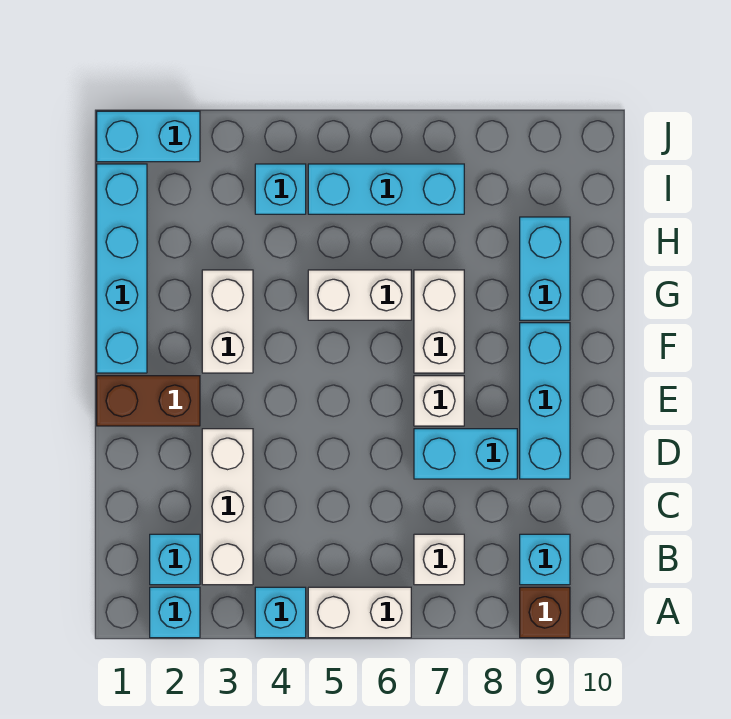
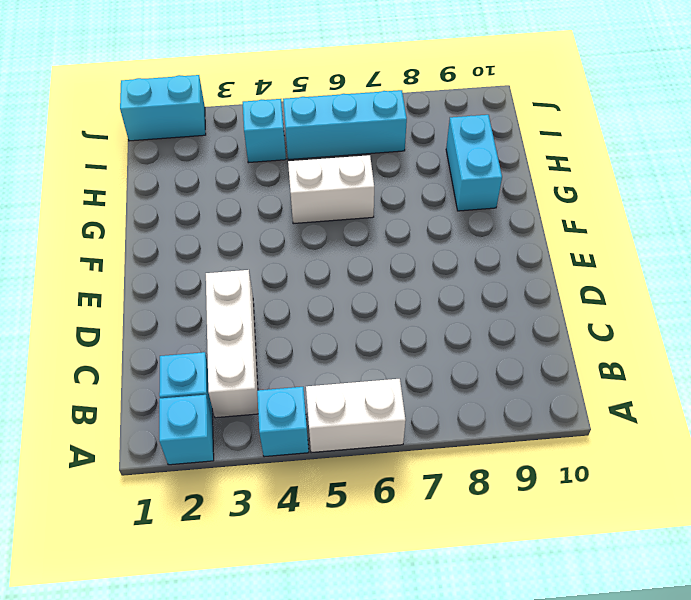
none -> brown 1x1 brick [520,587,570,638]
none -> white 1x1 brick [414,534,464,585]
none -> cyan 1x1 brick [520,534,570,585]

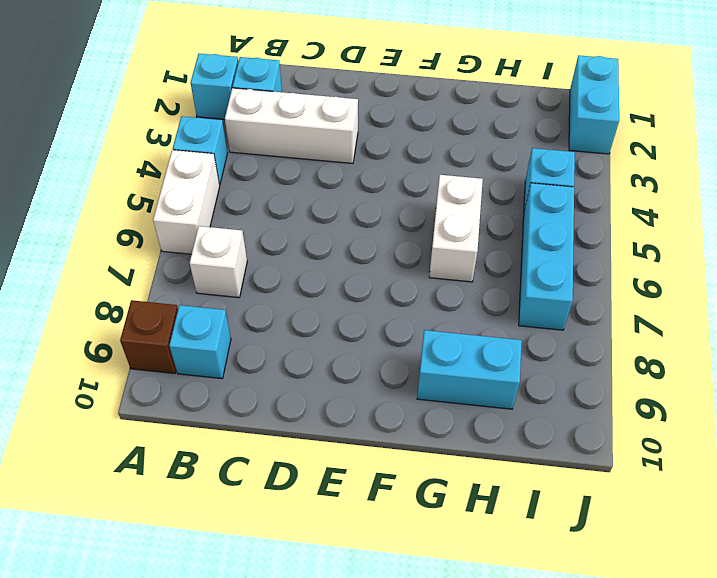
none -> cyan 1x2 brick [414,429,517,479]
none -> cyan 1x3 brick [520,323,570,479]
none -> brown 1x2 brick [97,376,200,426]

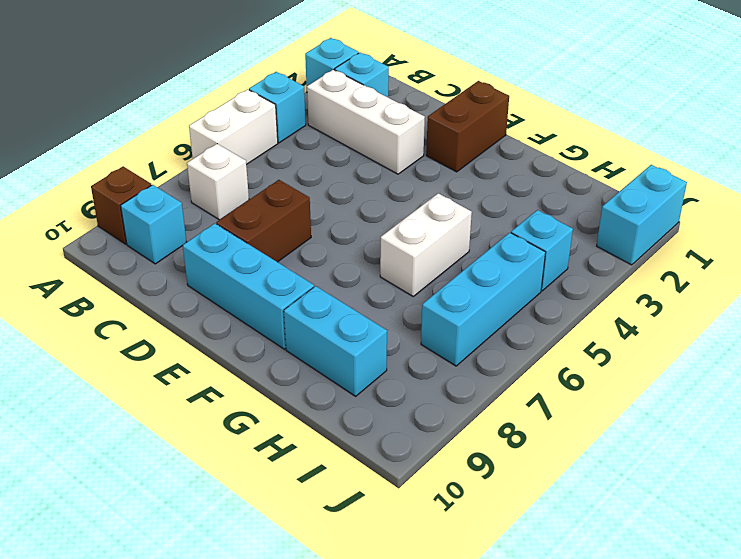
brown 1x2 brick [216,180,311,262] -> cyan 1x2 brick [414,429,517,479]
none -> white 1x1 brick [414,376,464,426]
none -> cyan 1x4 brick [97,164,147,373]
none -> white 1x2 brick [202,270,253,373]

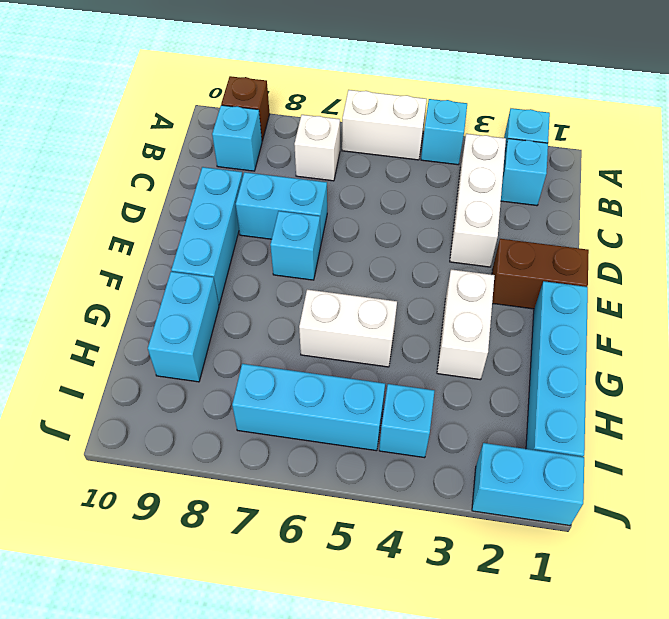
cyan 1x1 brick [270,211,321,280] -> white 1x1 brick [414,376,464,426]
none -> white 1x2 brick [414,270,464,373]

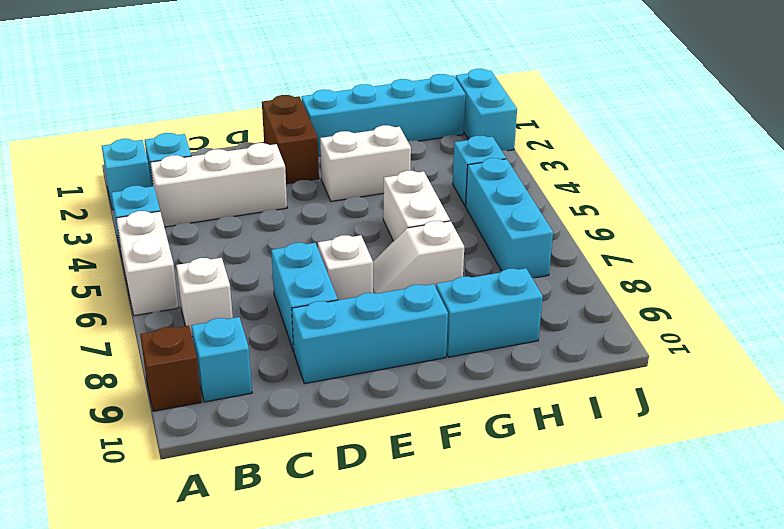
white 1x2 slope [373,221,464,294] -> white 1x2 brick [414,270,464,373]

